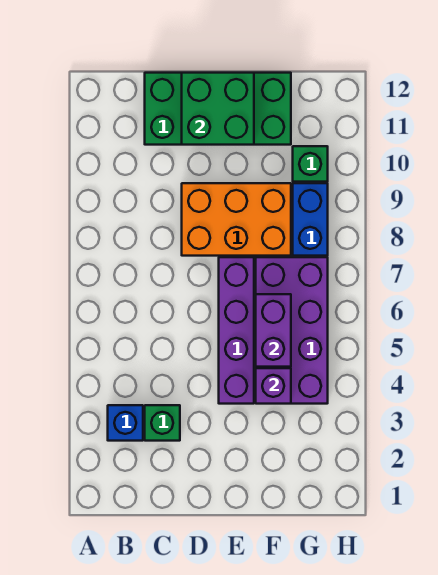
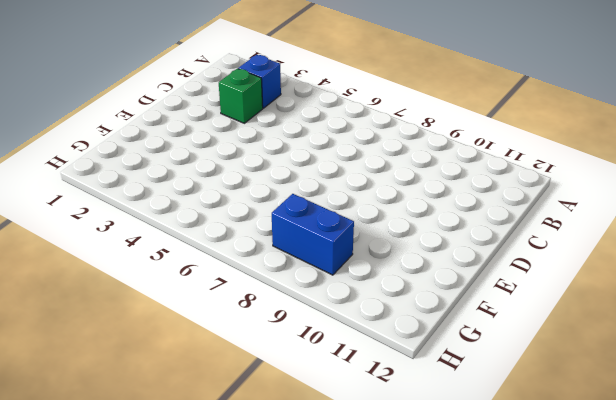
none -> green 2x4 brick [145,73,291,145]
none -> orange 2x3 brick [182,183,291,256]

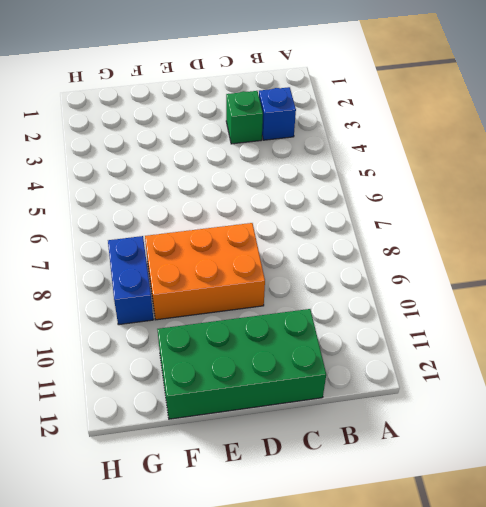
none -> purple 1x4 brick [219,257,254,404]
none -> purple 2x4 brick [256,257,328,404]

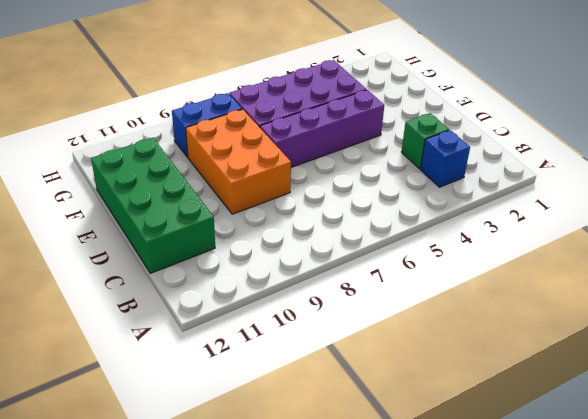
none -> green 1x1 brick [293,146,328,182]
none -> green 2x2 brick [182,73,254,145]

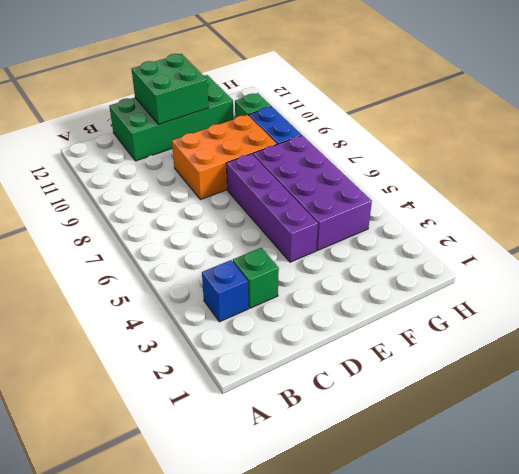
none -> purple 1x1 brick [256,368,291,404]
none -> purple 1x2 brick [256,294,291,367]

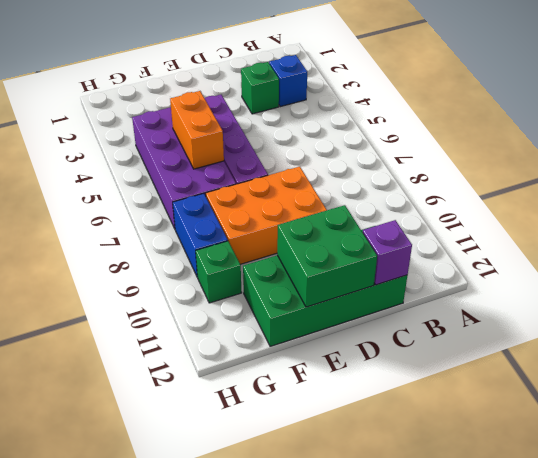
purple 1x1 brick [363,220,412,285] -> purple 1x1 brick moved to [256,368,291,404]
orange 1x2 brick [170,91,224,169] -> purple 1x2 brick [256,294,291,367]

